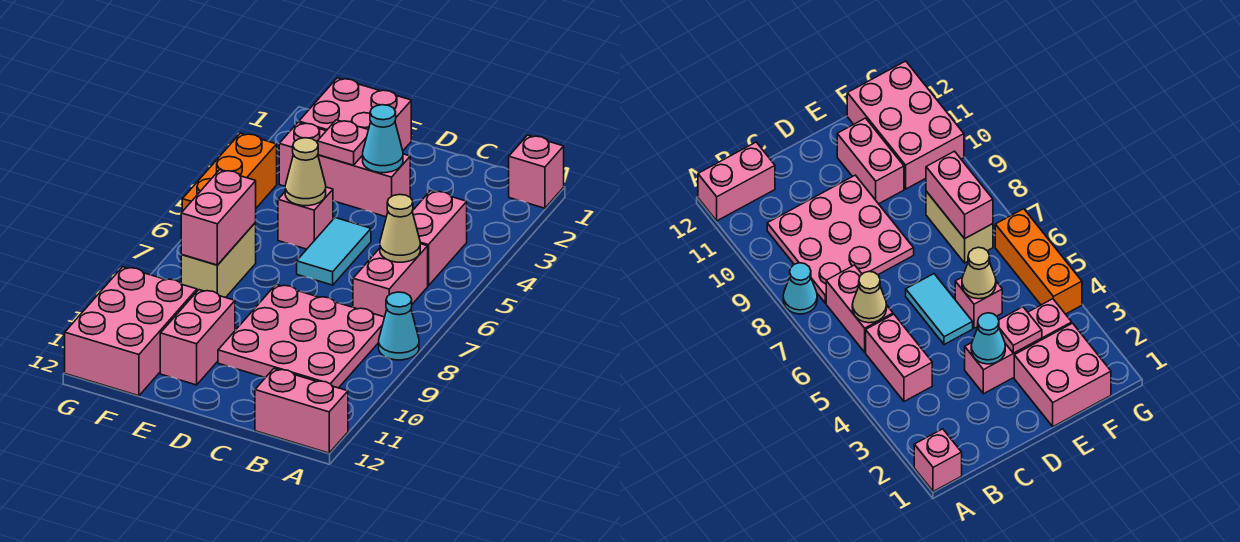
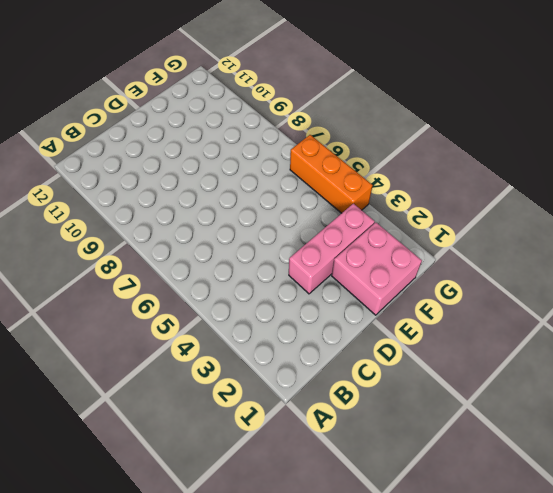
none -> pink 1x1 brick [509,135,564,208]
none -> cyan 1x1 cone [379,292,419,360]
none -> pink 1x2 brick [255,369,348,453]

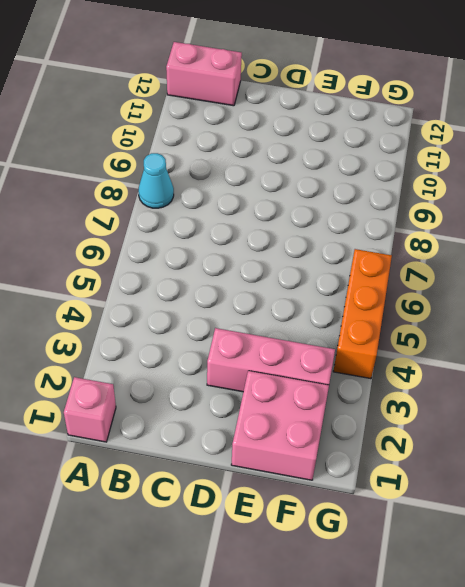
none -> pink 1x2 brick [412,191,467,286]
none -> pink 1x2 brick [353,244,428,317]
none -> pink 3x3 plate [218,284,385,388]

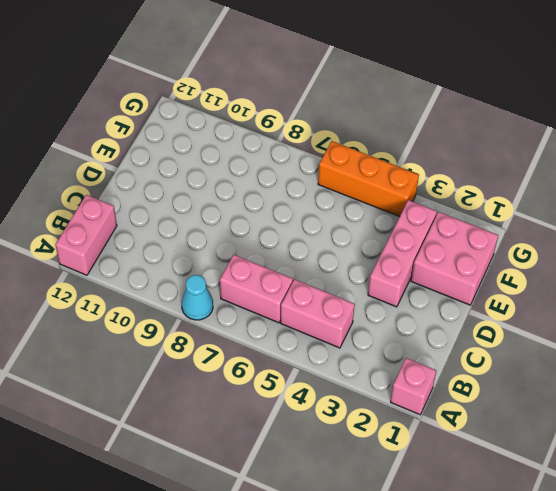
none -> pink 3x3 plate [218,284,385,388]
none -> cyan 1x2 tile [297,218,371,285]
none -> pink 1x1 brick [278,187,333,249]

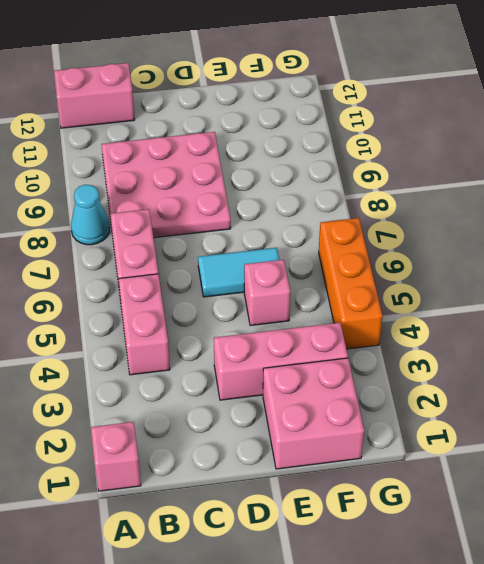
cyan 1x2 tile [198,248,279,297] -> cyan 1x2 tile turned to [297,218,371,285]
none -> pink 1x2 brick [160,290,235,385]
none -> tan 1x2 brick [181,223,256,298]
none -> pink 2x3 brick [65,267,197,396]

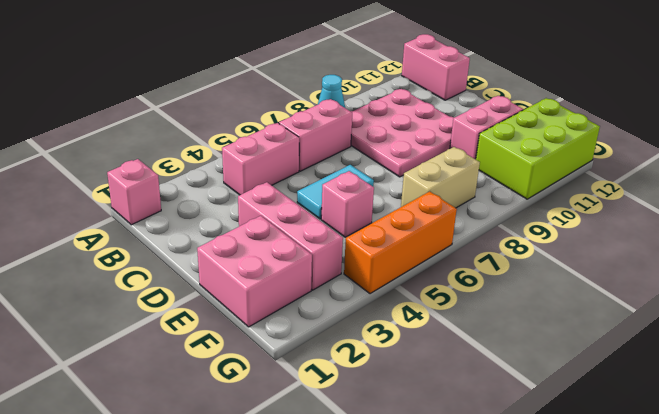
lime 2x3 brick [476,98,600,199] -> pink 2x3 brick [65,267,197,396]
none -> tan 1x1 cone [380,194,420,262]
none -> cyan 1x1 cone [363,105,403,173]
none -> pink 1x1 plate [317,120,368,165]

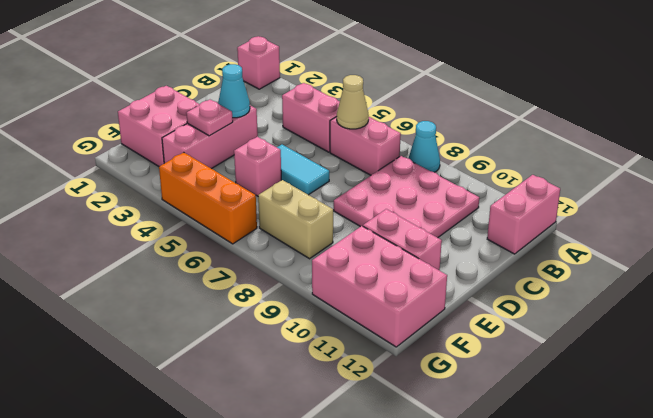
none -> tan 1x1 cone [285,138,326,206]
none -> pink 1x2 brick [181,170,256,265]

